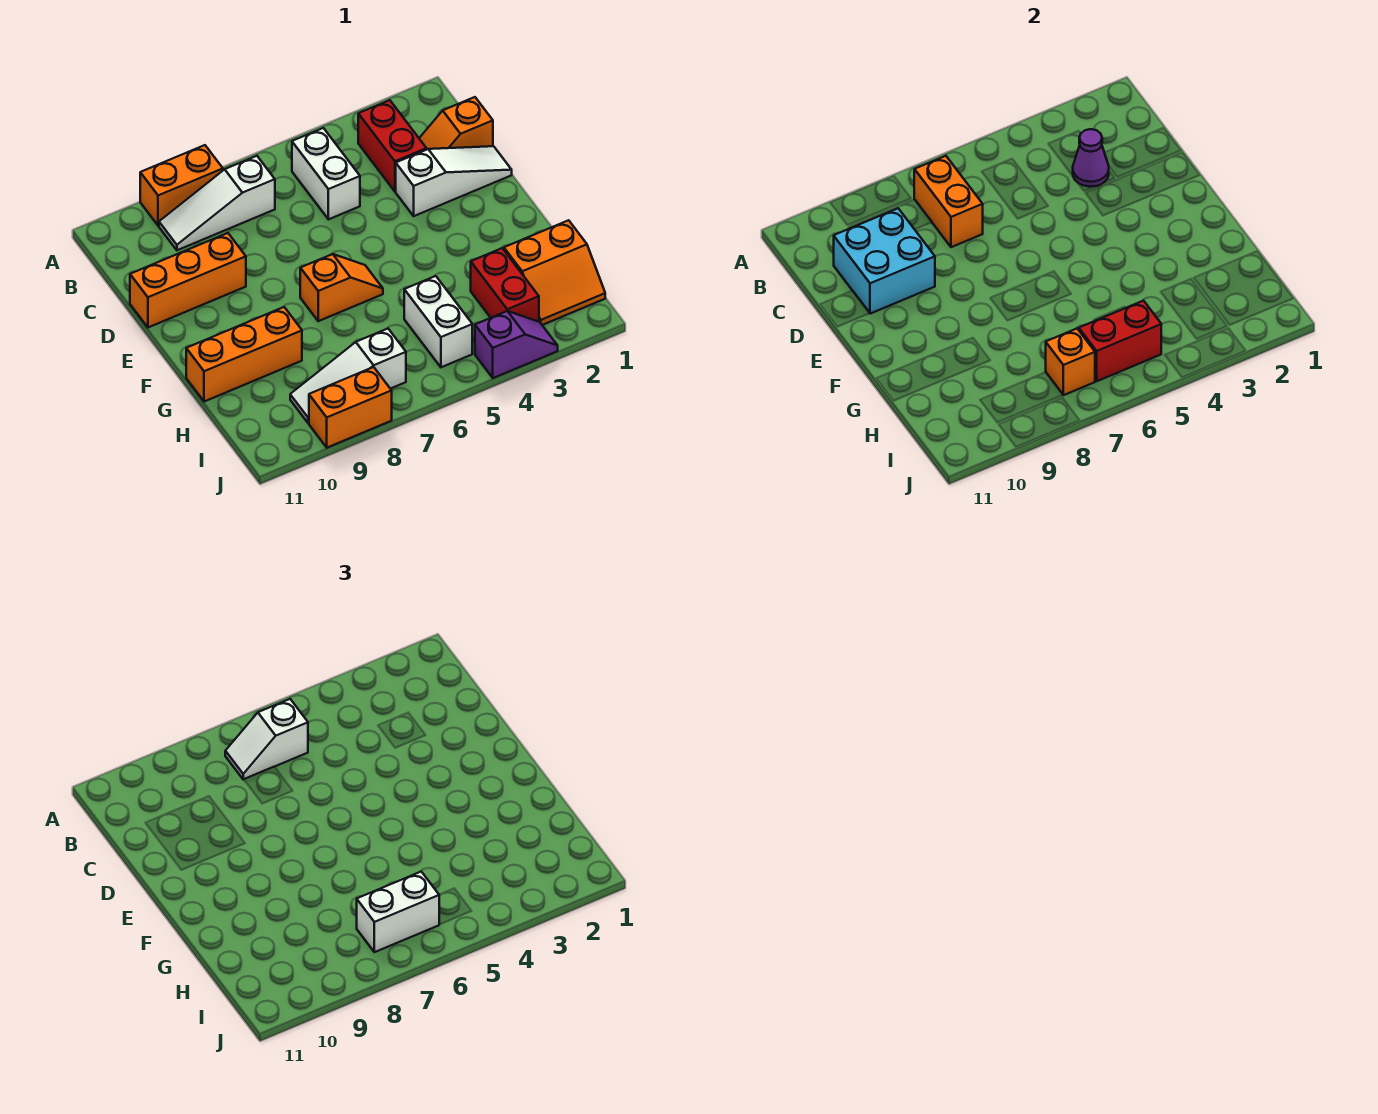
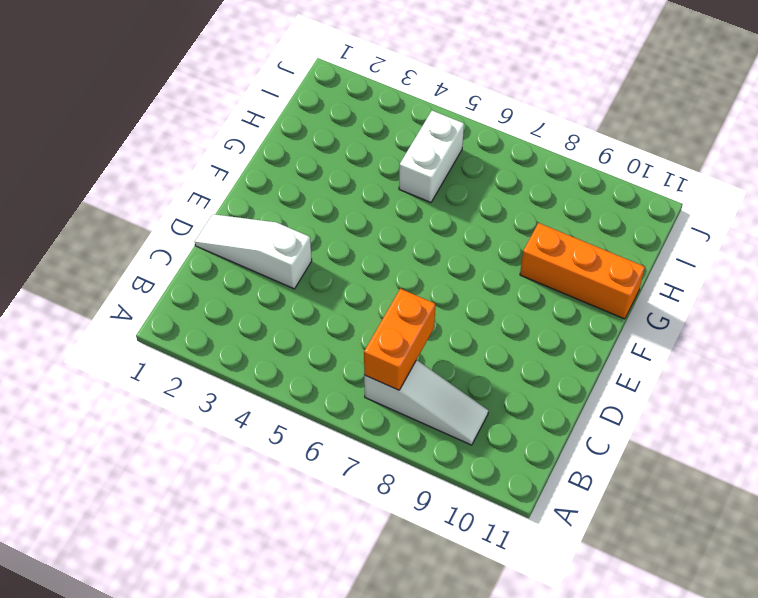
none -> orange 1x2 brick [140,145,223,226]
none -> red 1x2 brick [358,100,427,192]
none -> white 1x2 brick [292,128,360,219]

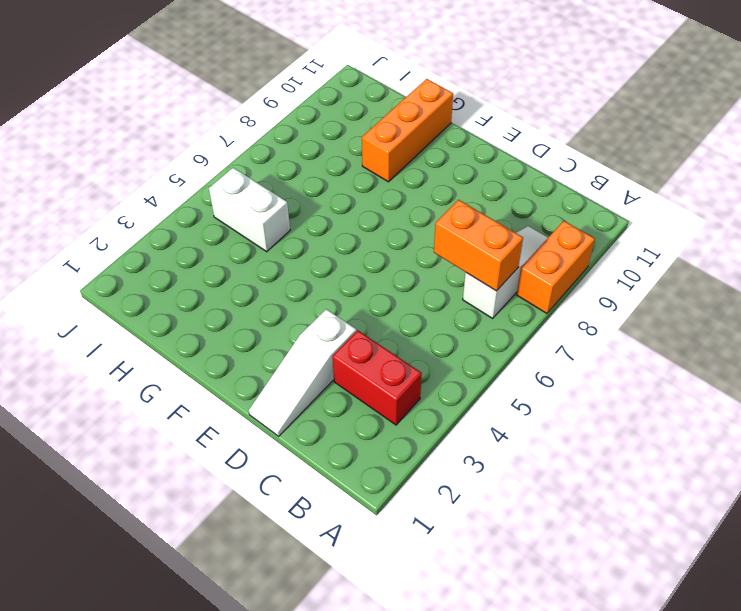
none -> white 1x2 brick [292,128,360,219]
none -> orange 1x2 slope [419,97,493,149]
none -> orange 1x3 brick [130,233,246,327]

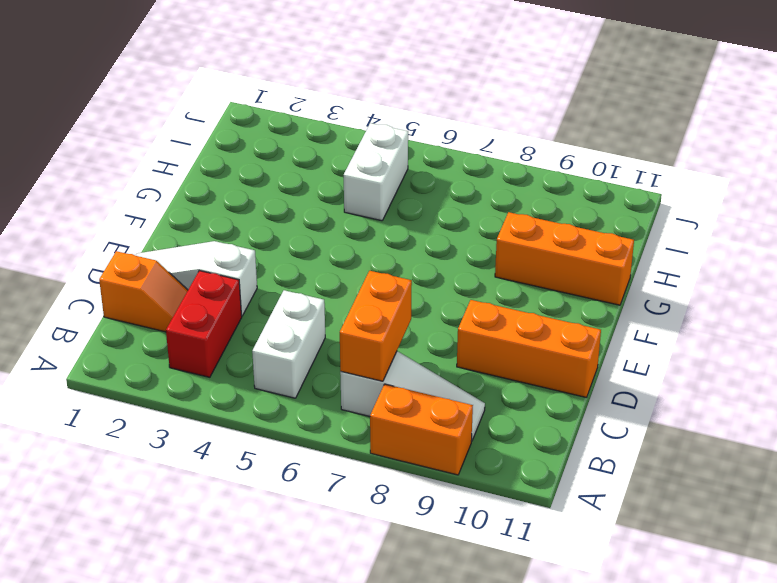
none -> orange 1x2 slope [300,254,383,321]
none -> orange 2x2 slope [504,220,605,325]
none -> red 1x2 brick [471,248,539,322]

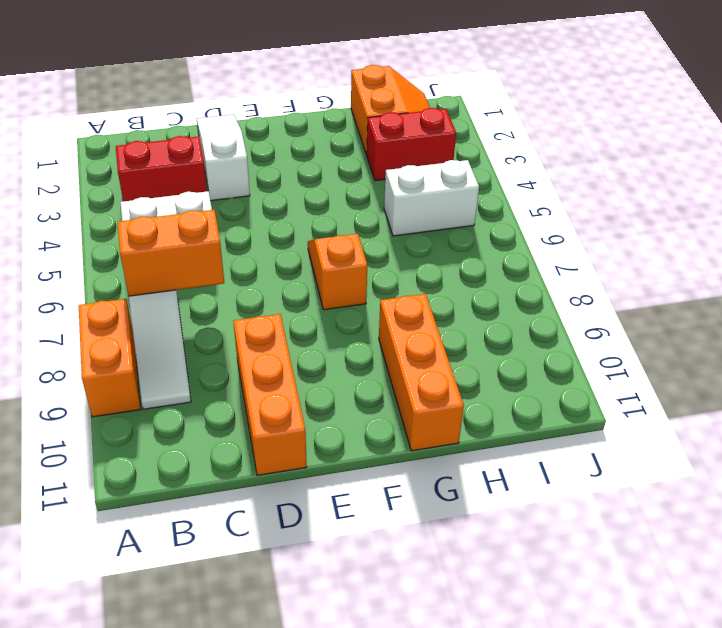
none -> orange 1x2 slope [419,97,493,149]
none -> white 1x3 slope [290,329,406,423]
none -> purple 1x2 slope [475,311,558,378]

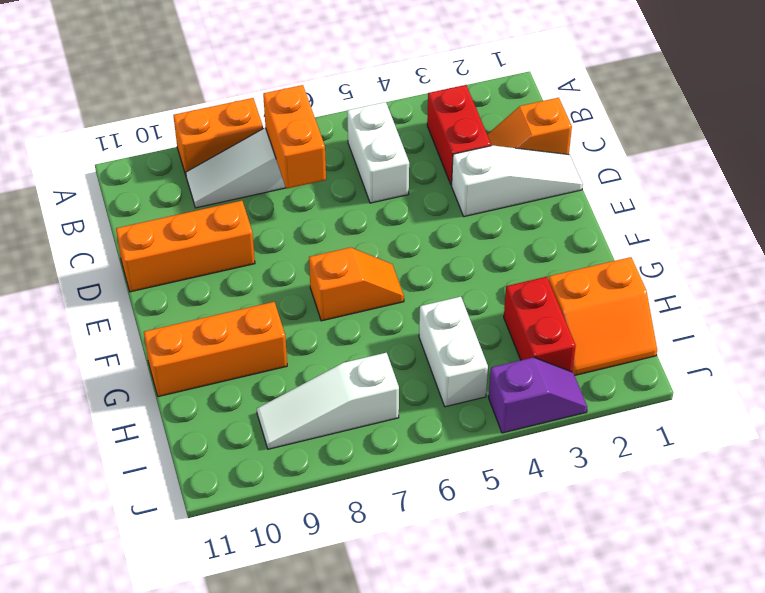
none -> orange 1x2 brick [309,367,392,448]
none -> purple 1x1 cone [1073,129,1109,187]
none -> cyan 2x2 brick [834,208,935,314]

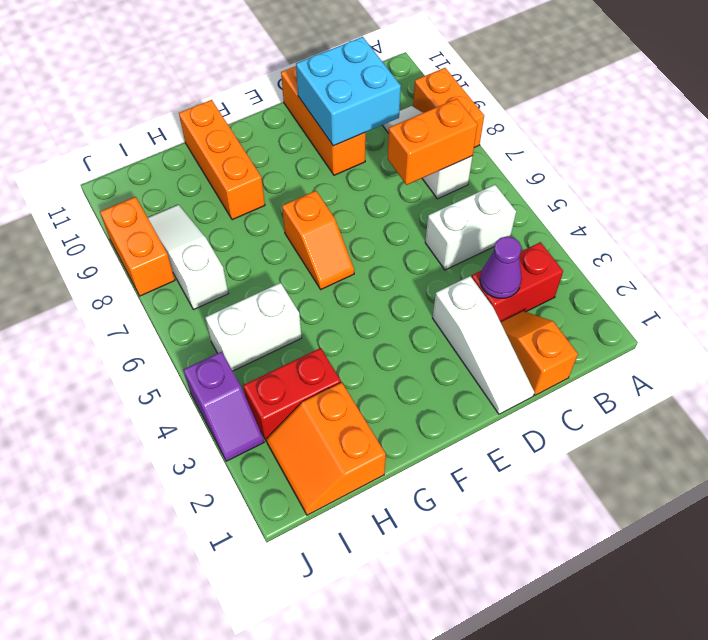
none -> red 1x2 brick [1079,301,1161,381]
none -> orange 1x1 brick [1046,329,1095,395]
none -> white 1x2 slope [225,699,308,780]

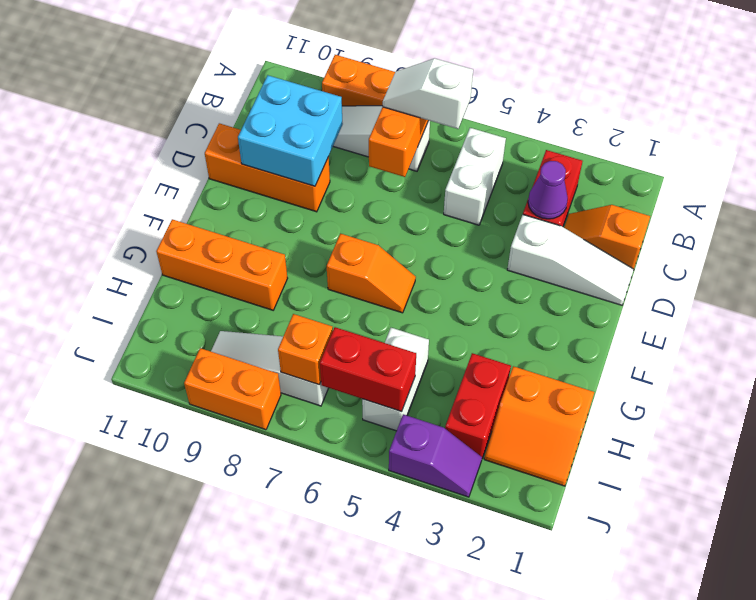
none -> white 1x2 brick [357,872,439,952]

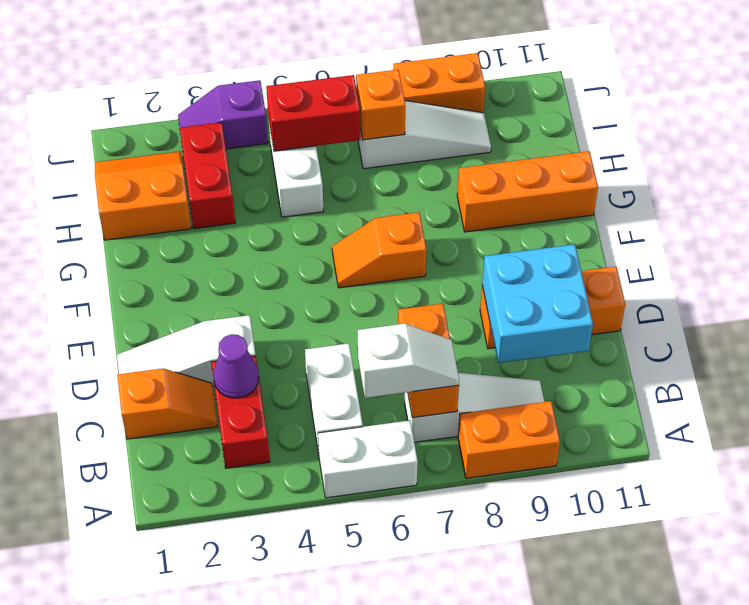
white 1x2 brick [318,420,418,498] -> white 1x2 brick moved to [357,872,439,952]

